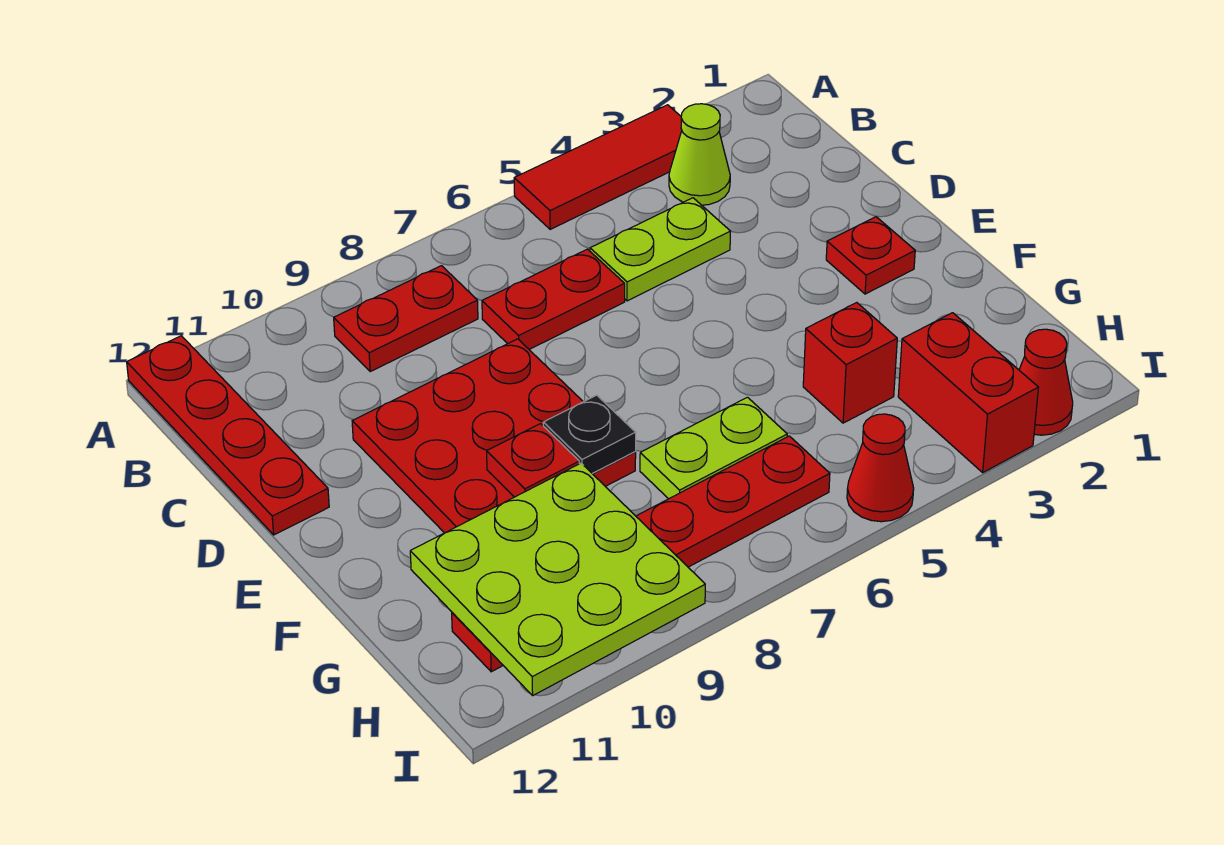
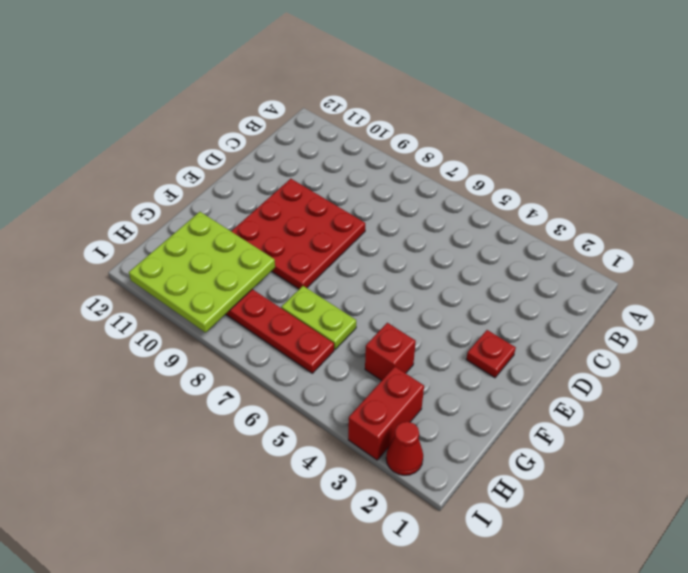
none -> red 1x3 tile [514,105,682,229]
none -> red 1x4 plate [127,336,329,535]
none -> lime 1x1 cone [669,104,730,205]

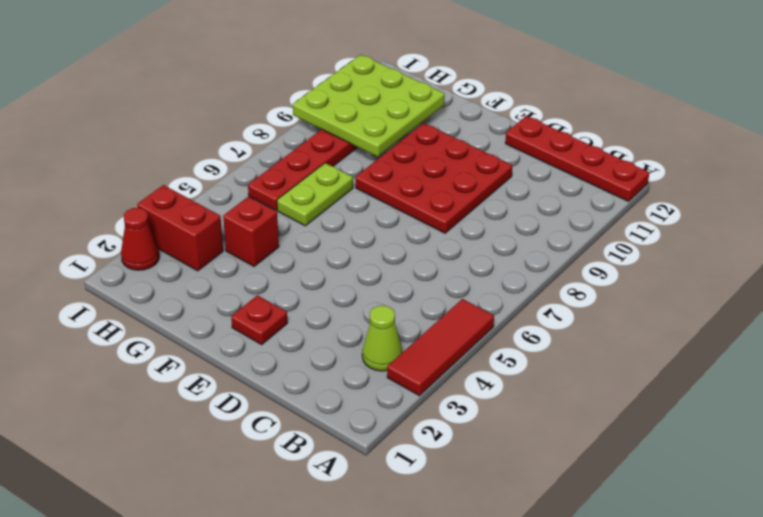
none -> red 1x2 plate [334,266,478,372]
none -> lime 1x2 plate [590,198,730,301]
none -> red 1x2 plate [482,249,625,349]

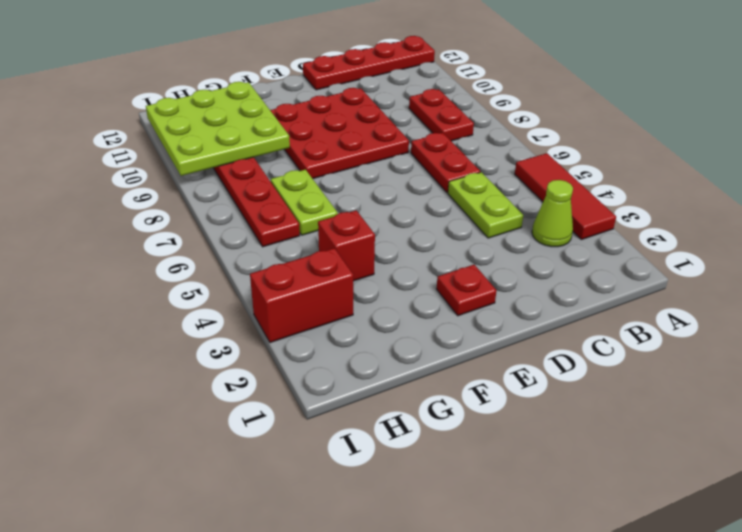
none -> red 1x1 cone [1019,329,1073,435]
none -> red 1x1 cone [847,414,914,522]
none -> black 1x1 plate [543,395,636,473]

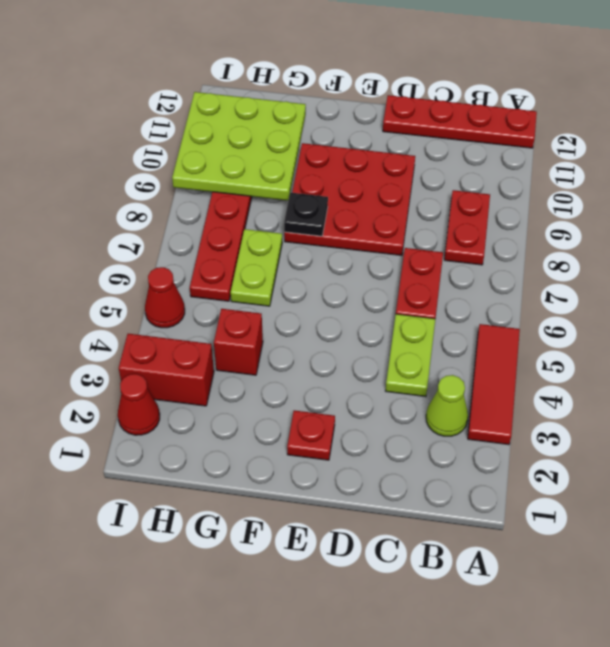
none -> red 1x1 plate [487,424,579,497]

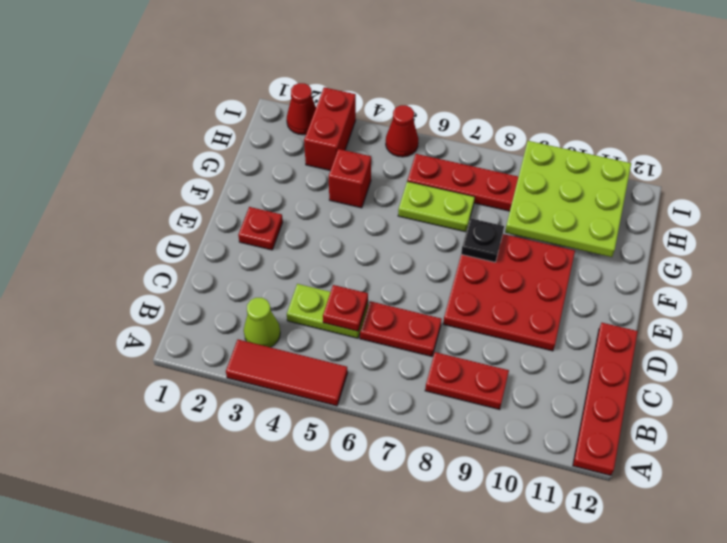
red 1x1 plate [323,285,368,331] -> red 1x1 plate moved to [487,424,579,497]

